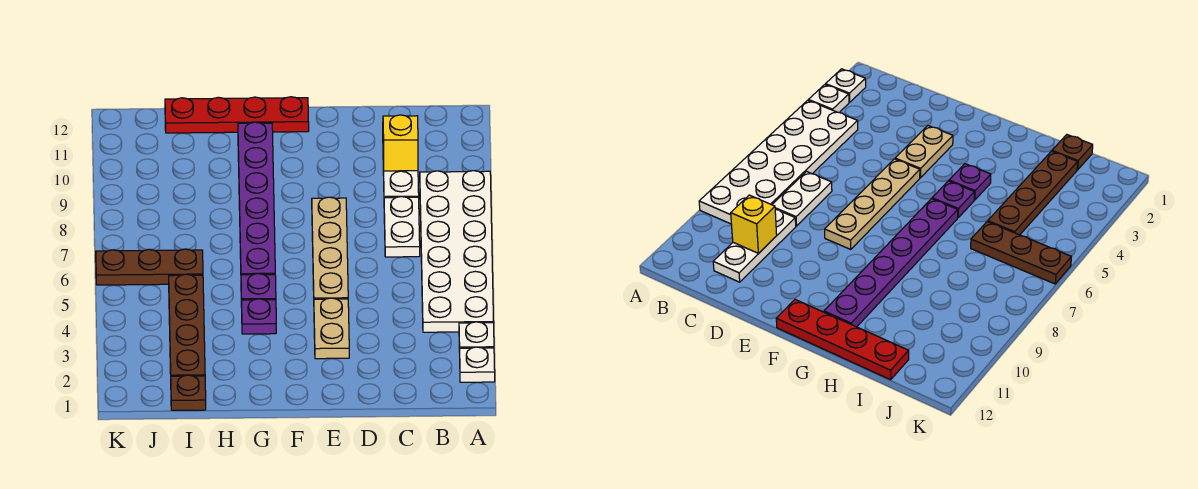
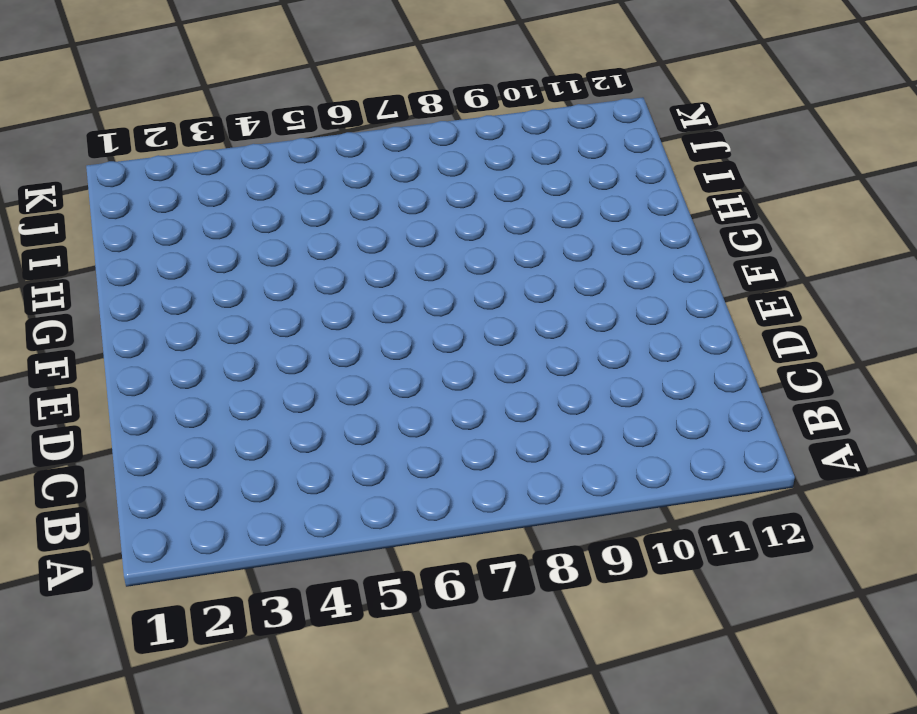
none -> white 1x1 plate [460,347,495,382]
none -> white 1x1 plate [459,322,494,352]
none -> white 2x6 plate [420,171,494,332]

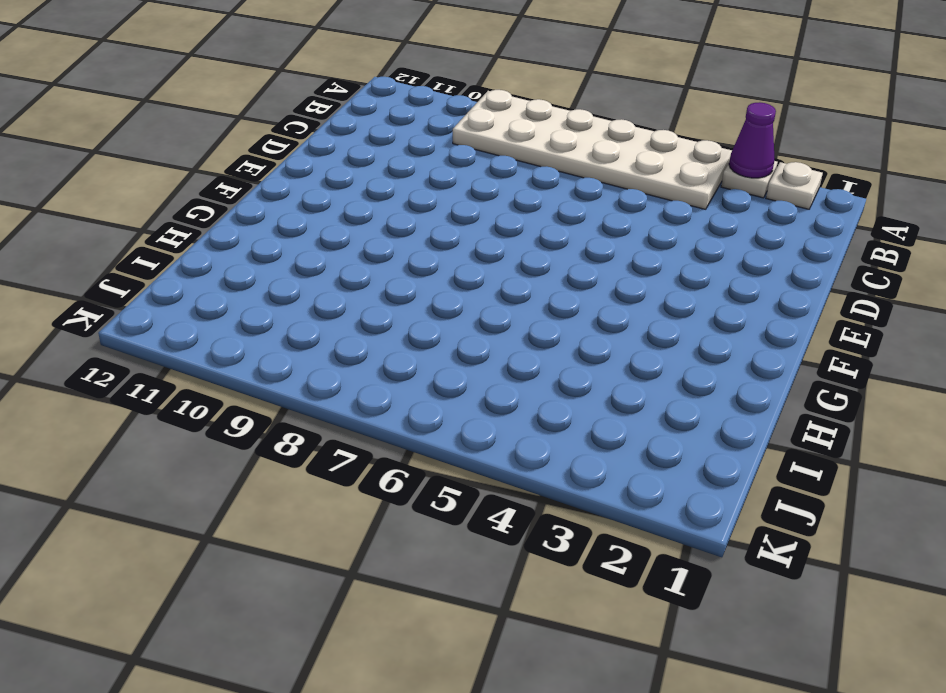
purple 1x1 cone [729,102,776,178] -> none
none -> white 1x2 plate [384,196,420,257]
none -> white 1x3 plate [383,166,419,198]
none -> tan 1x2 plate [314,298,349,359]

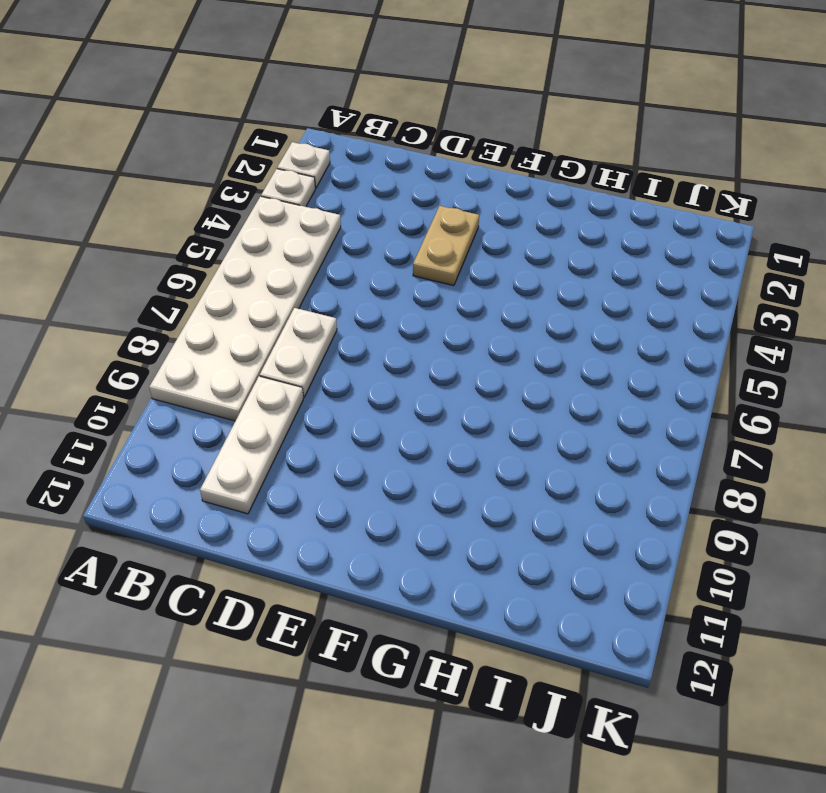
none -> tan 1x4 plate [312,197,348,299]
none -> red 1x4 plate [165,97,309,133]
none -> purple 1x1 plate [242,299,276,334]

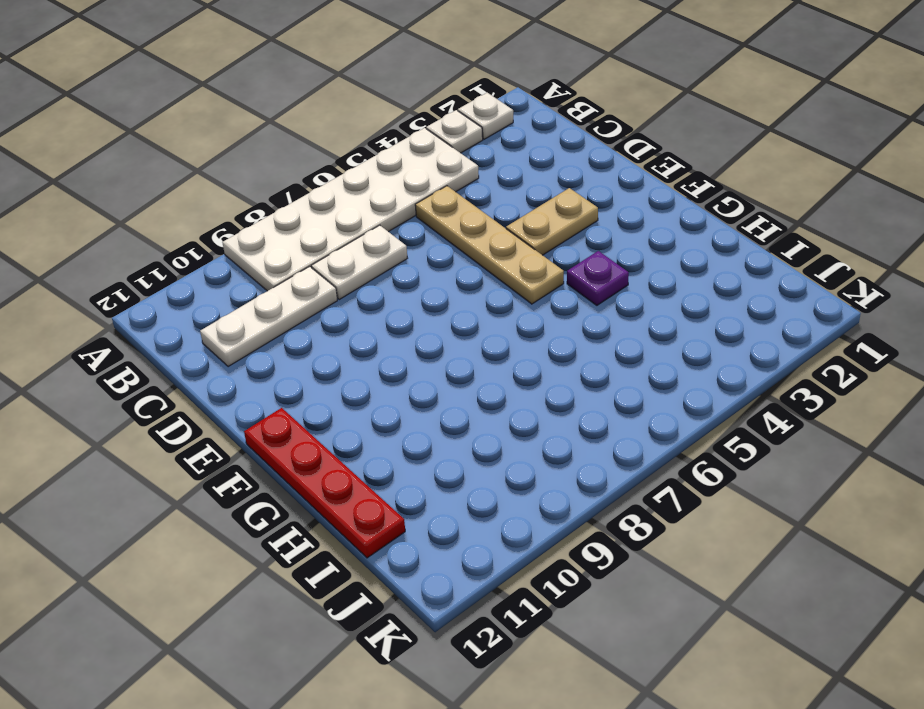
tan 1x4 plate [415,186,564,304] -> tan 1x4 plate turned to [312,197,348,299]
none -> purple 1x1 plate [241,274,276,307]
none -> purple 1x6 plate [238,122,275,275]
none -> brown 1x1 plate [171,375,206,410]

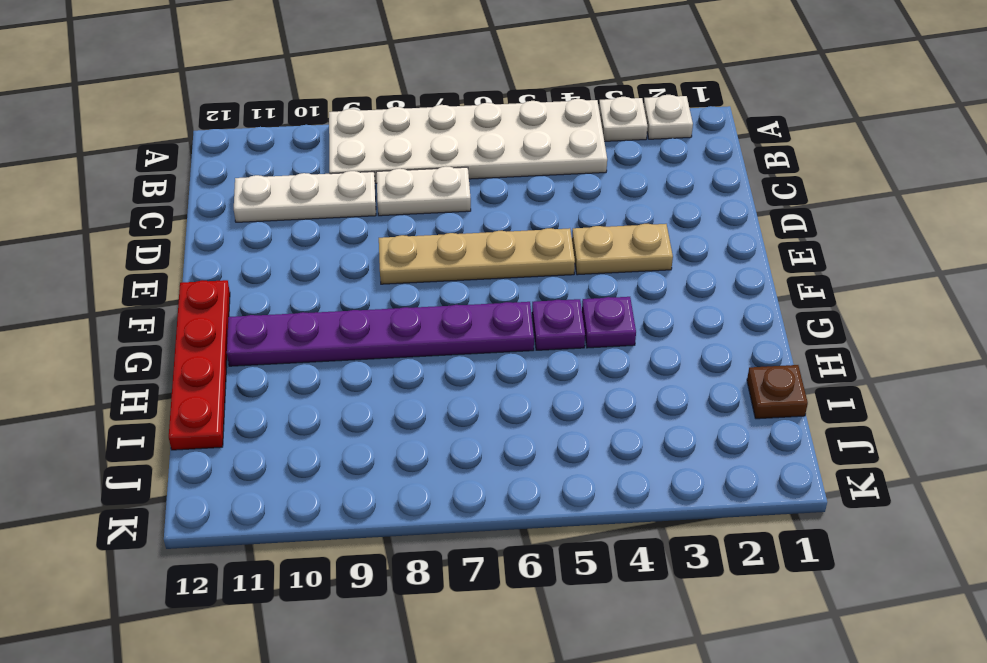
none -> brown 1x4 plate [169,274,205,376]
none -> brown 1x3 plate [96,249,203,285]
none -> yellow 1x1 brick [383,115,418,171]

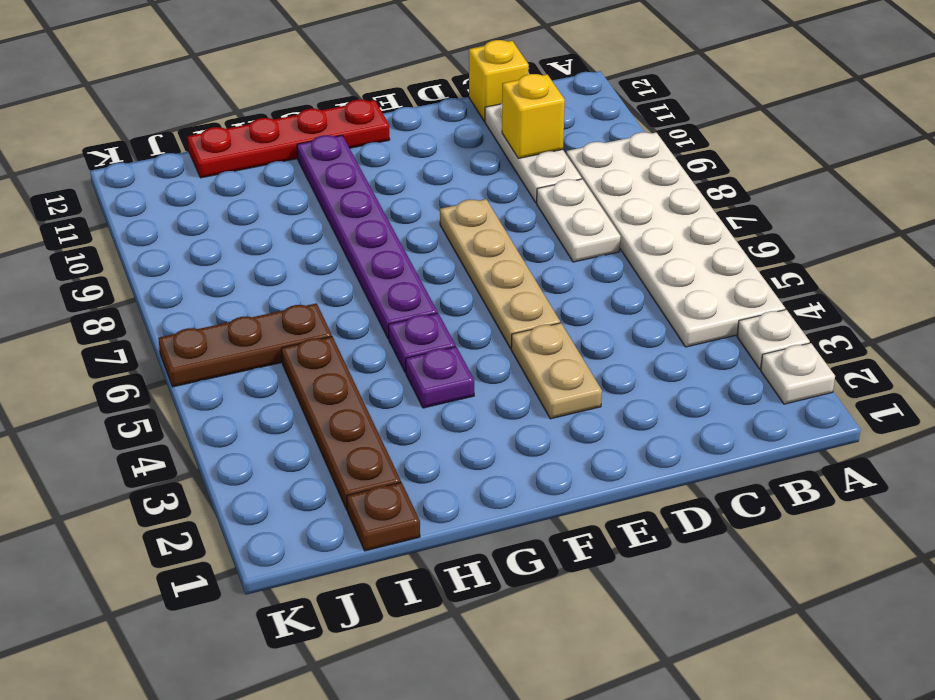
yellow 1x1 brick [469,40,529,121] -> none

